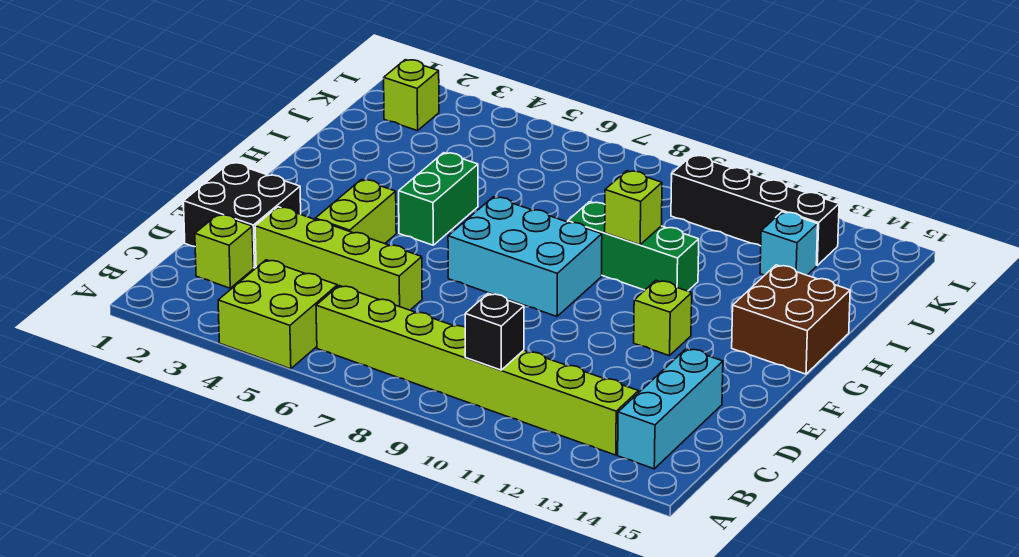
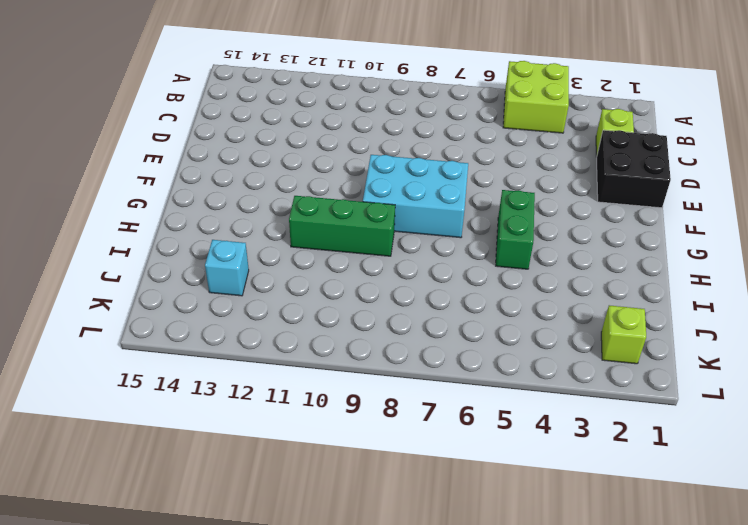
none -> lime 1x8 brick [316,286,639,455]
none -> cyan 1x3 brick [618,348,723,469]
none -> lime 1x4 brick [255,207,422,310]

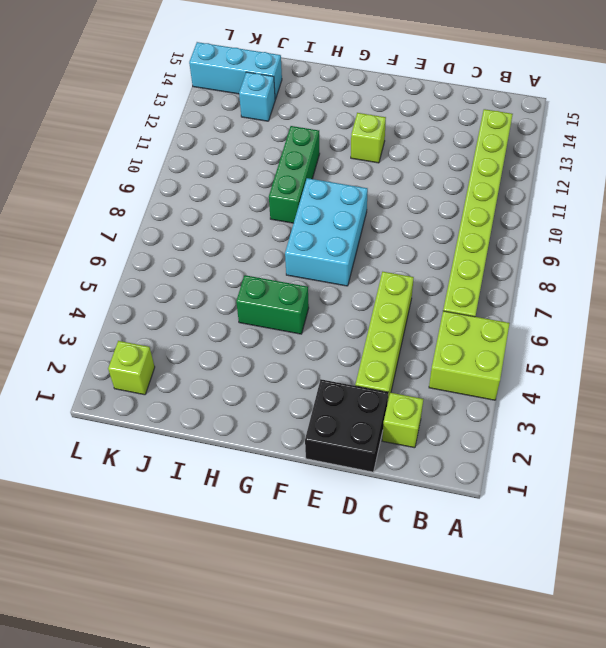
cyan 1x3 brick [189,42,282,100] -> cyan 1x3 brick moved to [618,348,723,469]
none -> lime 1x2 brick [315,180,396,244]
none -> brown 2x2 brick [732,265,850,374]
none -> black 1x4 brick [671,155,839,265]

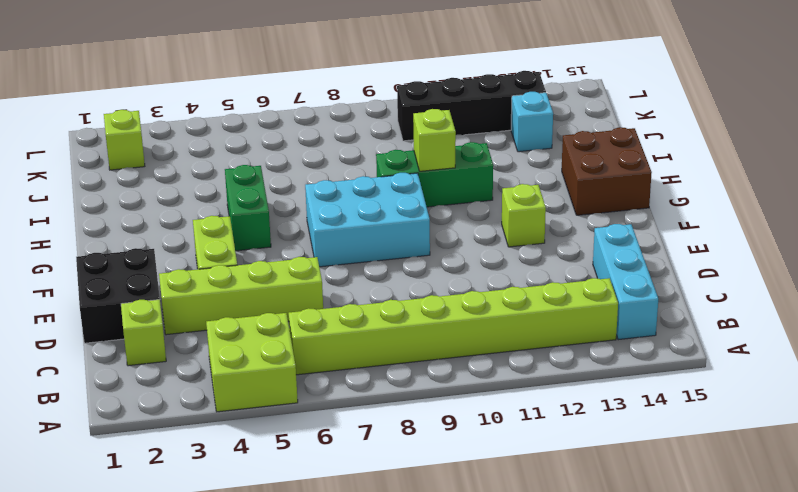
none -> black 1x1 brick [465,294,524,370]

